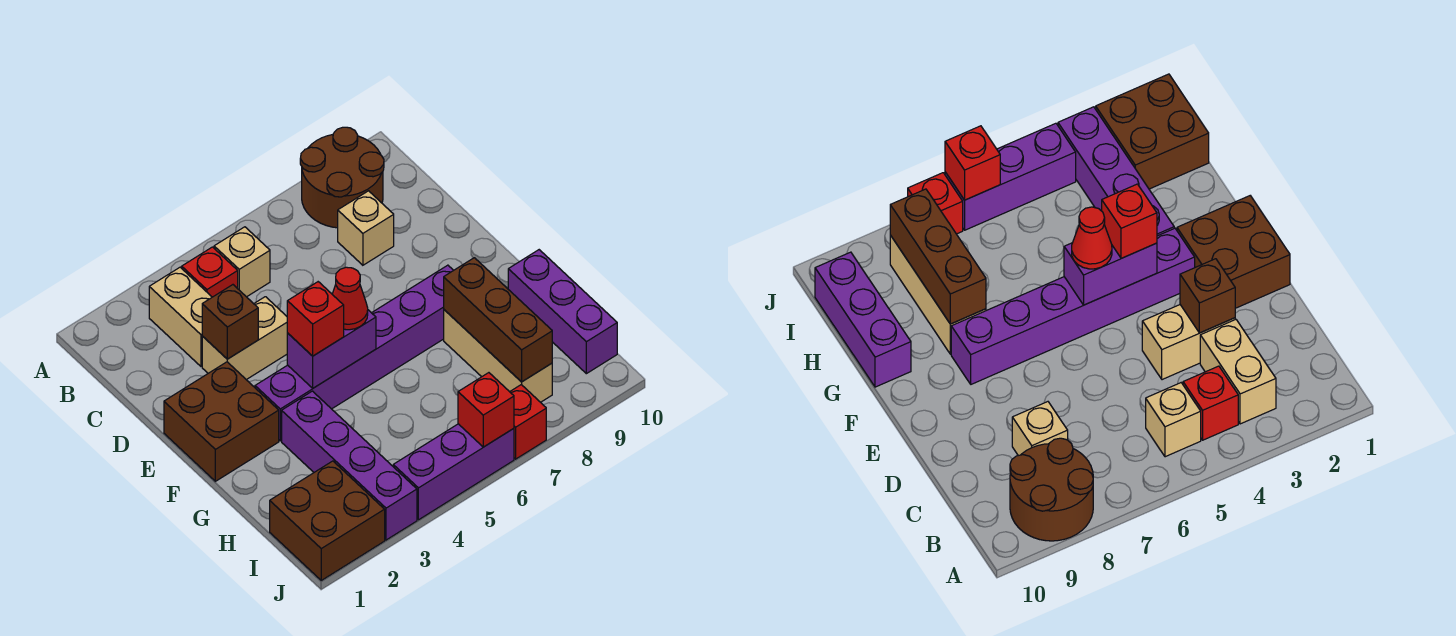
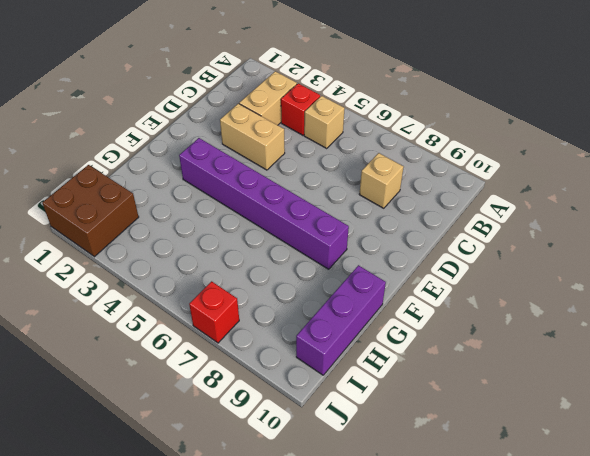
none -> brown 2x2 round brick [300,127,384,228]
none -> brown 2x2 brick [164,362,279,481]
none -> purple 1x4 brick [282,391,417,540]

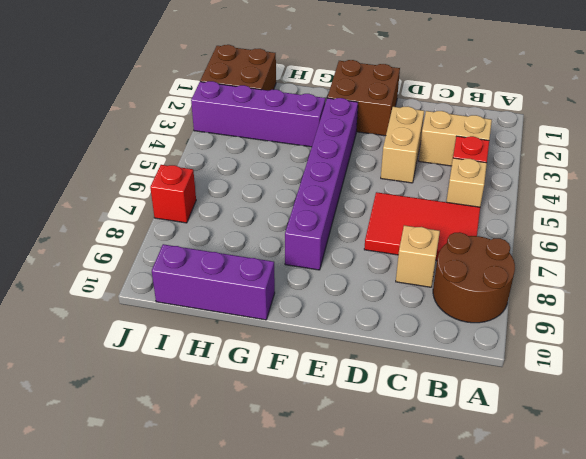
red 2x3 tile [364,192,480,261] -> none
none -> tan 1x3 brick [444,310,552,402]
none -> purple 1x3 brick [393,424,514,520]
none -> brown 1x1 brick [202,285,258,359]

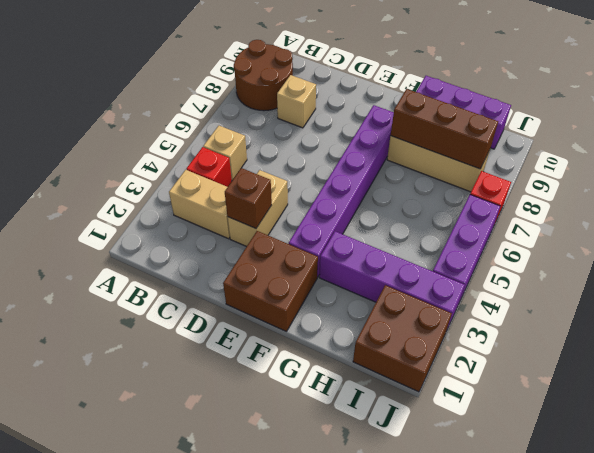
none -> purple 1x2 brick [287,310,376,388]
none -> red 1x1 brick [458,373,514,447]
none -> red 1x1 brick [287,282,344,356]

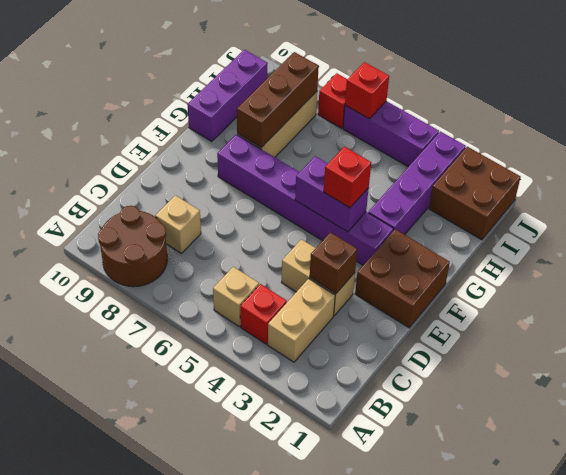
none -> red 1x1 cone [332,267,368,330]

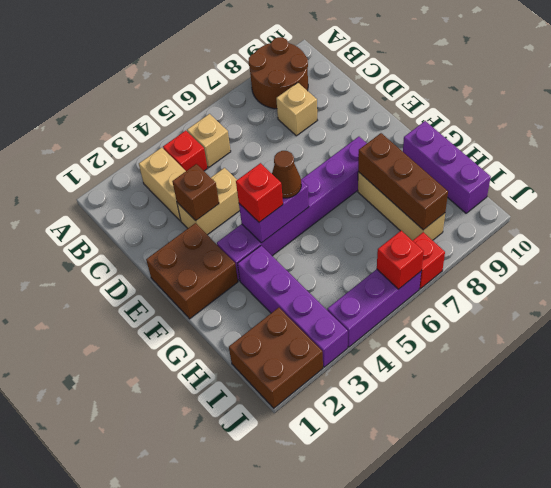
brown 1x1 cone [272,151,301,198] -> red 1x1 cone [332,267,368,330]

